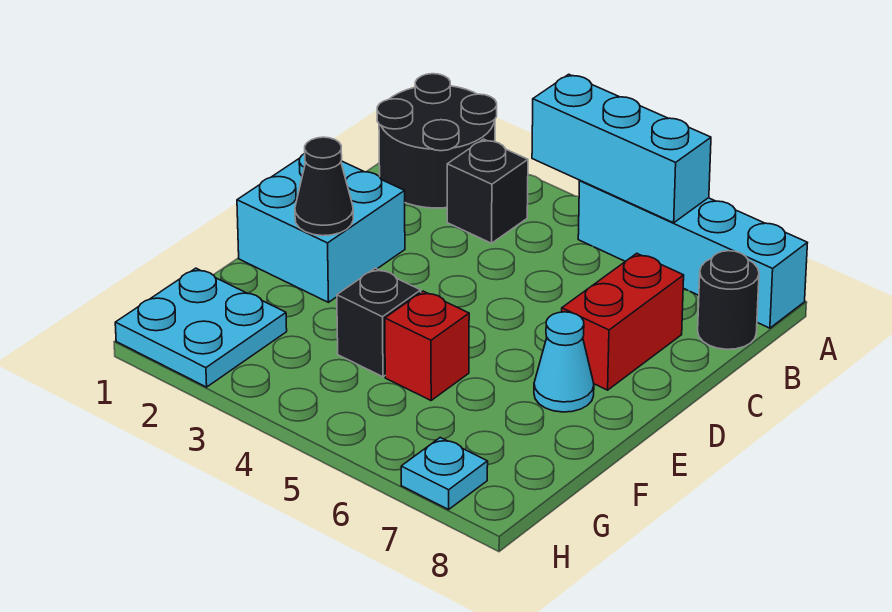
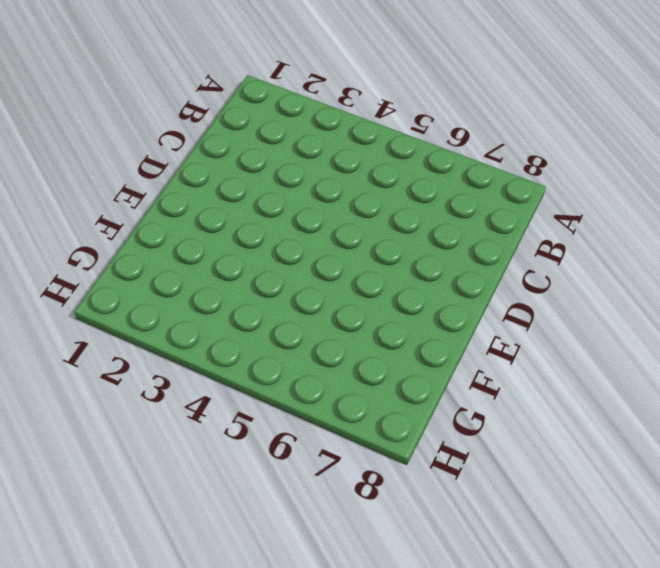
none -> black 2x2 round brick [377,74,497,208]
none -> cyan 1x4 brick [578,181,807,328]
none -> black 1x1 brick [447,139,528,243]

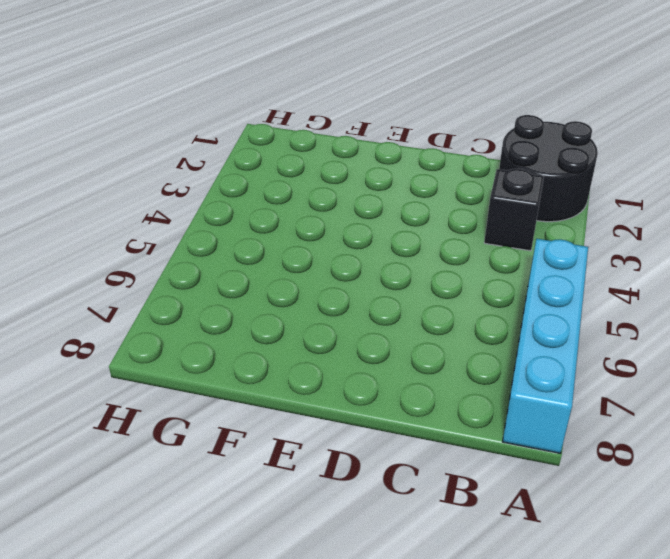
none -> black 1x1 round brick [698,251,759,349]
none -> red 1x2 brick [562,253,684,390]
none -> cyan 2x2 brick [237,154,405,302]

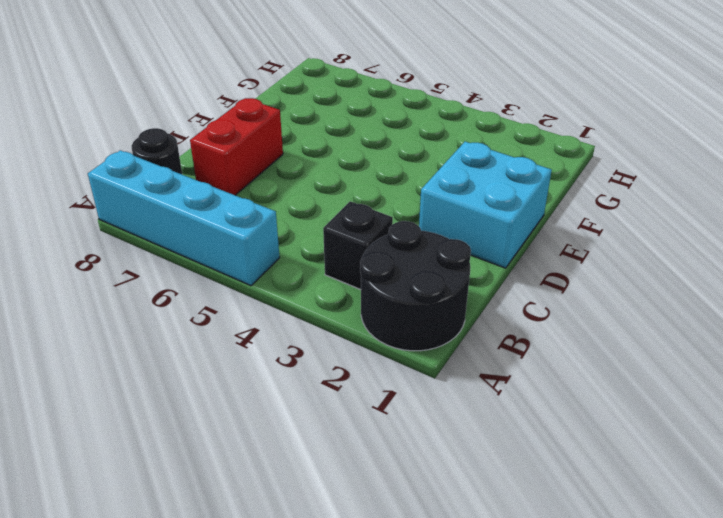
none -> cyan 1x1 cone [534,312,594,412]
none -> black 1x1 brick [337,268,421,377]
none -> red 1x1 brick [385,291,469,400]

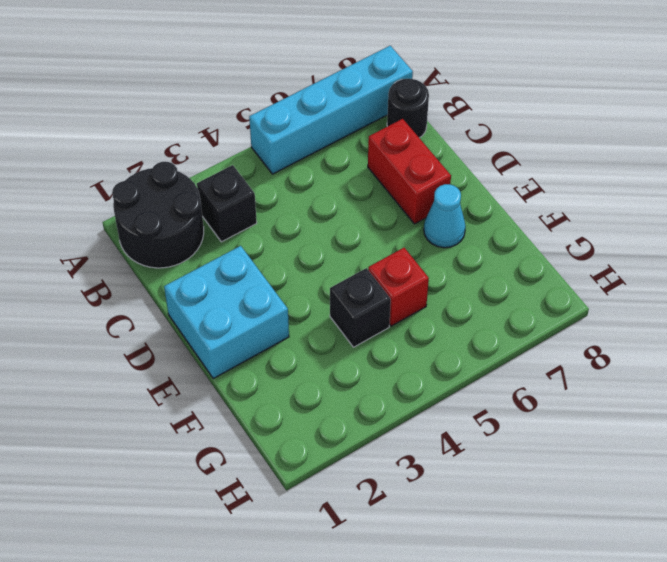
none -> cyan 2x2 plate [115,268,287,387]
none -> cyan 1x1 plate [401,438,488,510]
none -> cyan 1x3 brick [532,74,711,223]

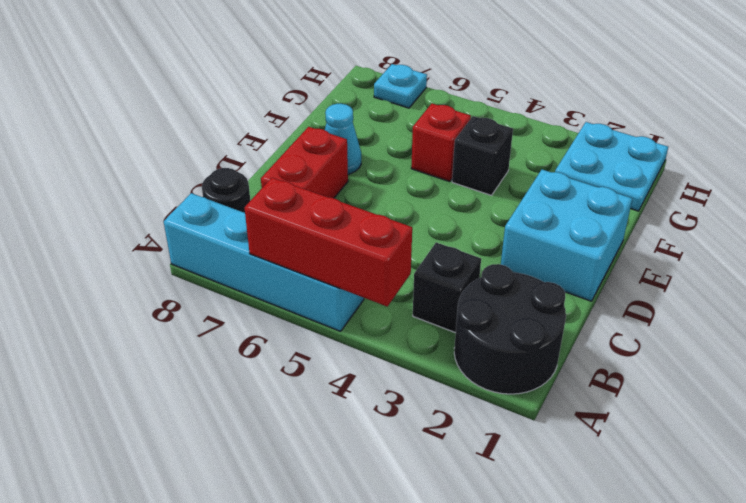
red 1x3 brick [244,178,412,307] -> cyan 1x3 brick [532,74,711,223]
none -> black 1x1 cone [295,137,353,236]

